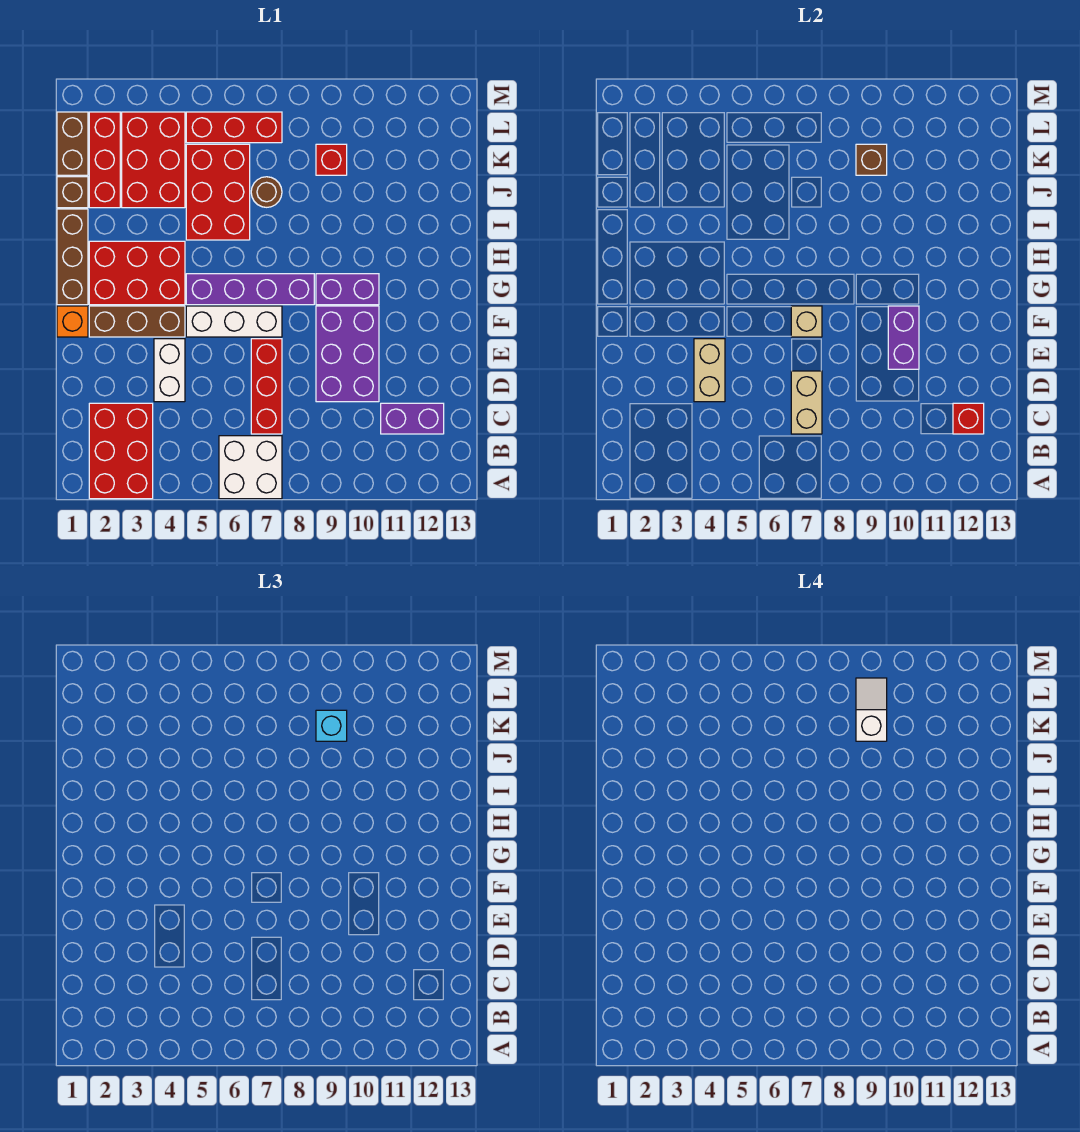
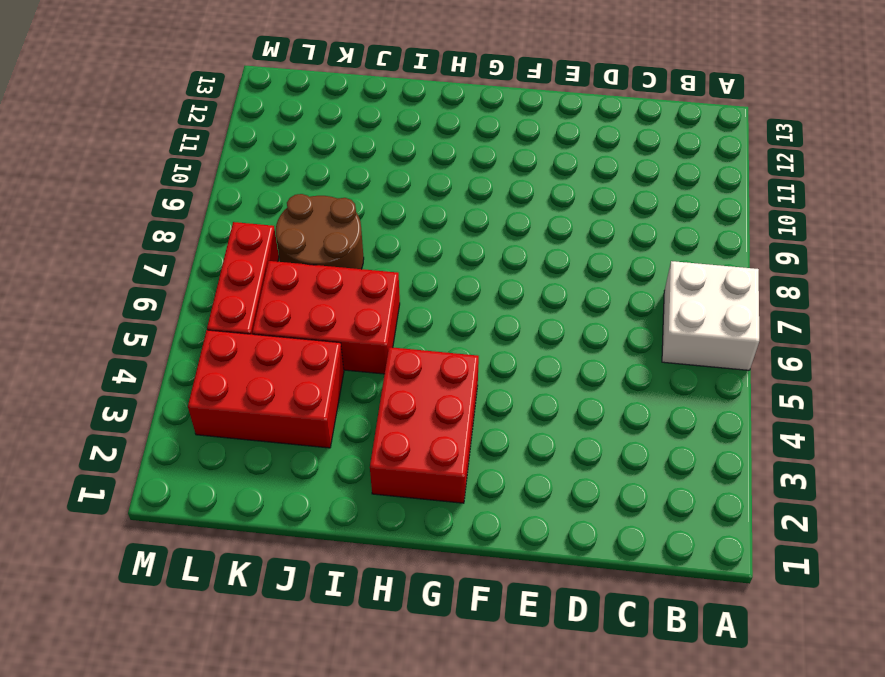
brown 2x2 round brick [276,194,364,269] -> brown 1x1 round brick [251,177,282,207]
none -> red 2x3 brick [89,403,153,499]
none -> red 1x3 brick [251,339,282,434]
none -> purple 1x2 brick [381,403,444,434]

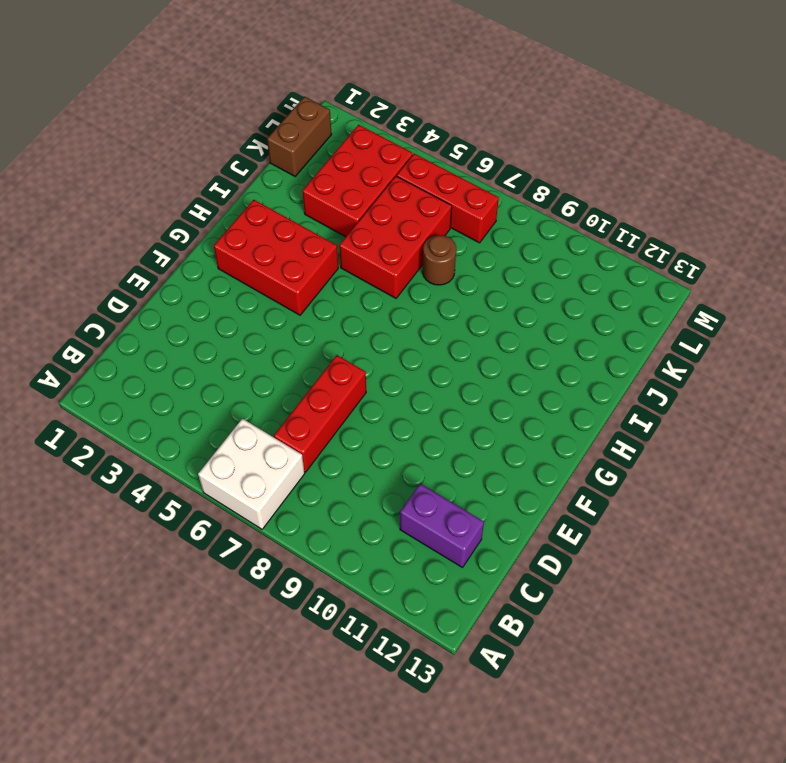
none -> red 2x3 brick [89,403,153,499]
none -> white 1x2 brick [154,339,185,402]
none -> purple 2x3 brick [316,306,379,402]

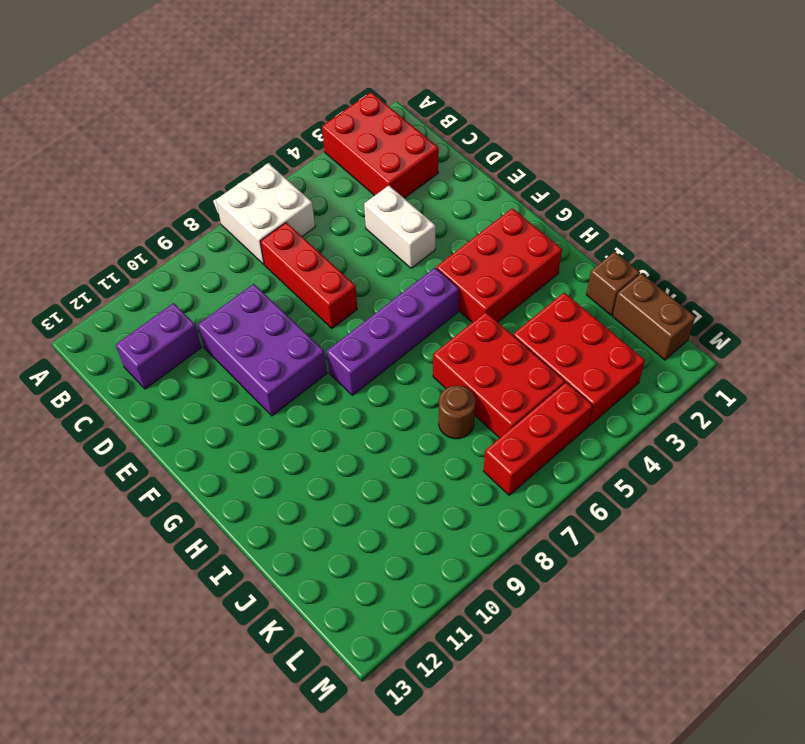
none -> orange 1x1 brick [57,306,88,337]
none -> brown 1x3 brick [89,306,185,337]
none -> white 1x3 brick [186,306,282,337]

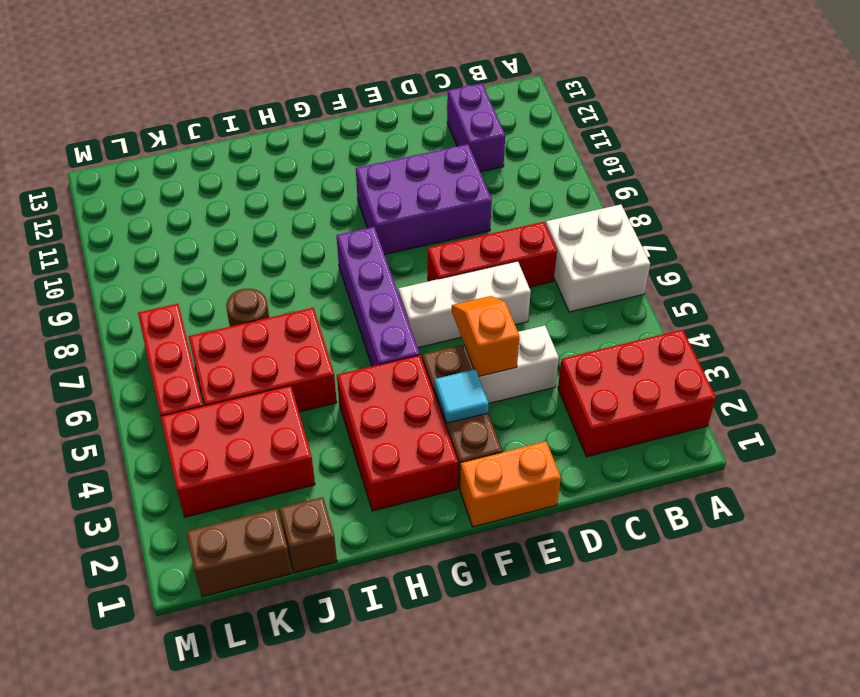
white 1x3 brick [399,261,531,348] -> white 1x3 brick turned to [186,306,282,337]
orange 1x2 brick [460,441,561,527] -> orange 1x1 brick [57,306,88,337]
orange 1x2 slope [452,296,520,376] -> tan 1x2 brick [694,339,725,402]
cyan 1x1 tile [435,369,489,423] -> none
none -> brown 1x3 brick [57,209,88,305]
none -> purple 1x2 brick [316,274,379,305]
none -> red 1x3 brick [89,112,120,208]

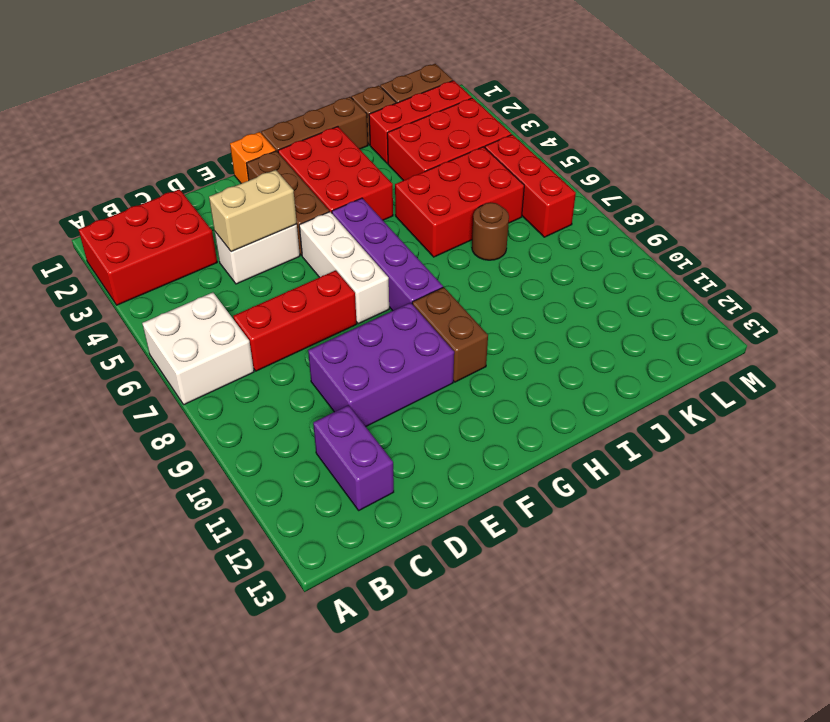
brown 1x2 brick [412,287,488,382] -> purple 1x2 brick [316,274,379,305]
none -> red 1x1 brick [316,144,347,175]
none -> tan 1x2 brick [791,371,822,434]
none -> red 1x1 brick [953,403,984,434]

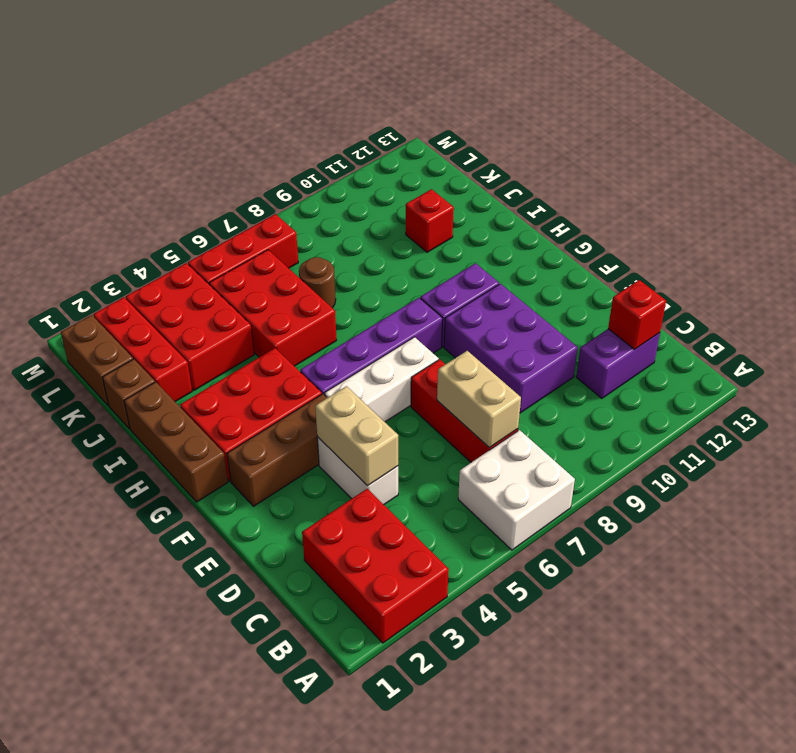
red 1x1 brick [406,189,454,252] -> red 1x1 brick moved to [316,144,347,175]
none -> orange 1x1 brick [57,306,88,337]
none -> purple 1x2 brick [888,306,919,369]
none -> tan 1x1 brick [791,306,822,337]

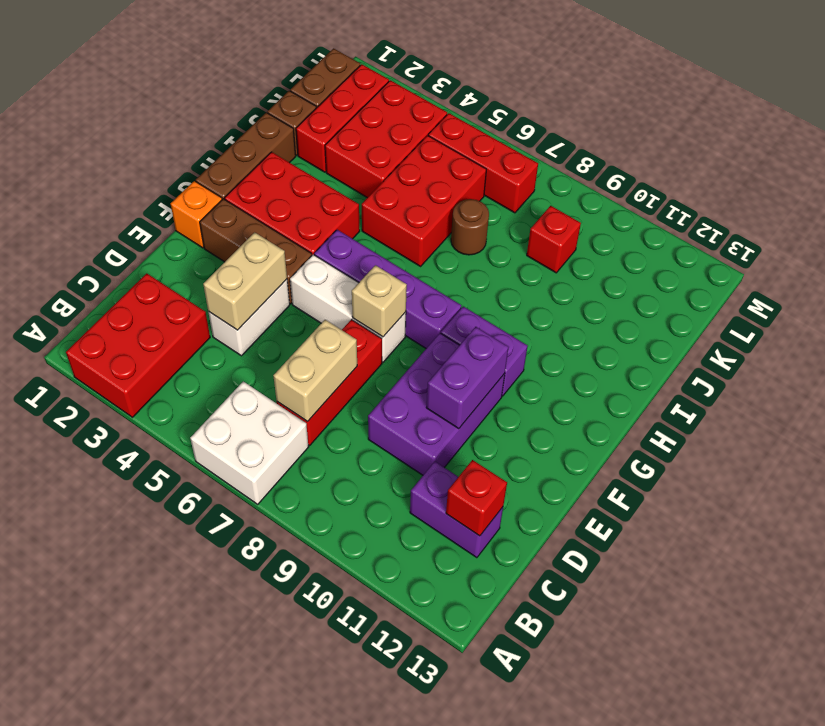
none -> brown 1x1 brick [856,144,887,175]
none -> cyan 1x1 brick [316,710,347,741]
none -> white 1x2 slope [856,678,887,741]

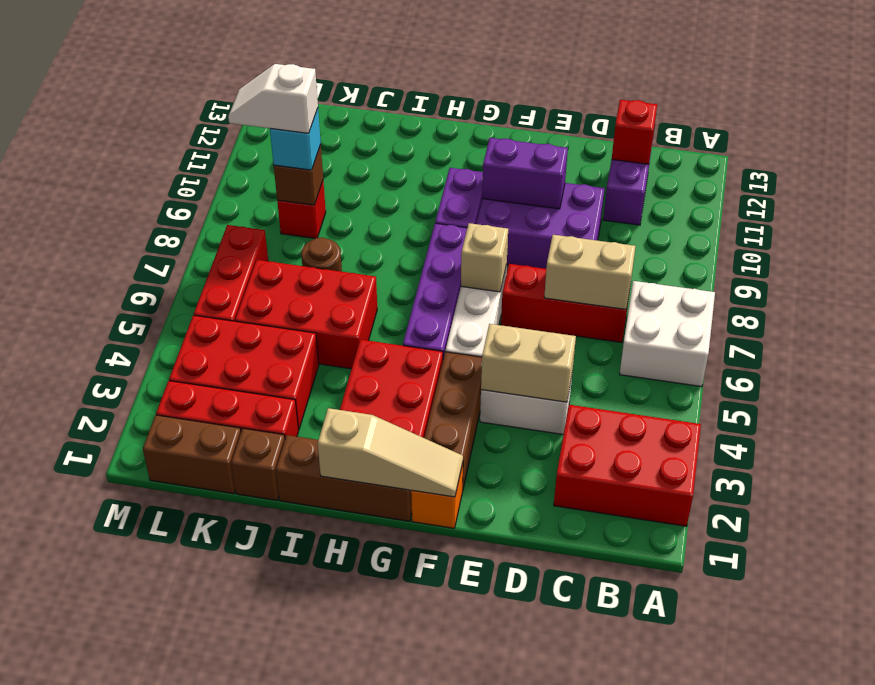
tan 1x3 slope [318,408,463,497] -> none

